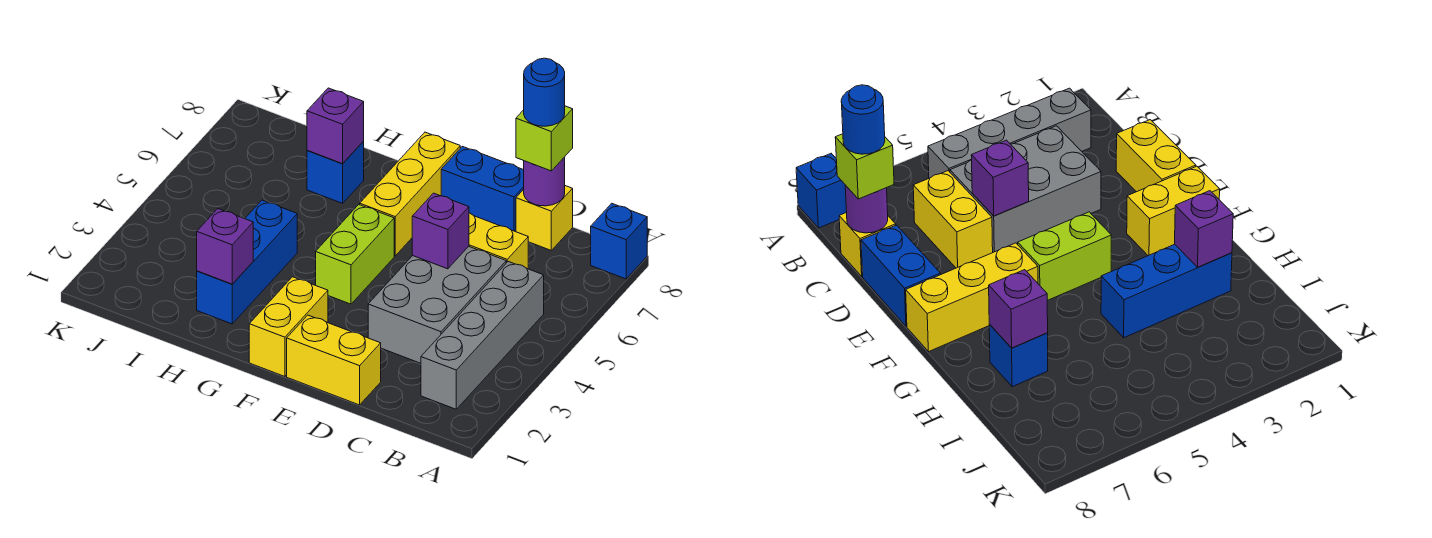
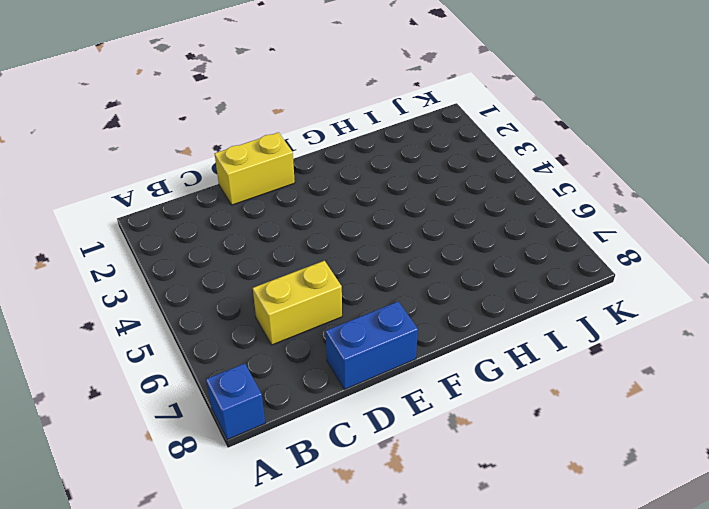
none -> grey 1x4 brick [421,262,544,409]
none -> grey 2x3 brick [368,247,506,363]
none -> yellow 1x1 brick [516,186,573,250]

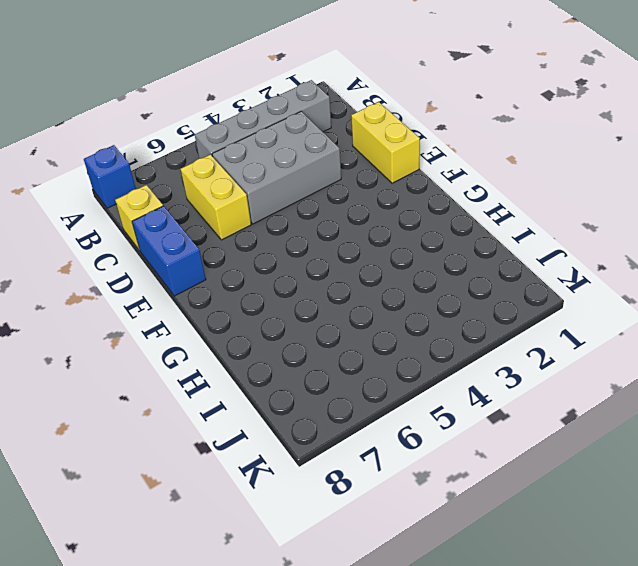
none -> yellow 1x2 brick [249,277,328,377]
none -> lime 1x2 brick [316,205,394,304]
none -> yellow 1x3 brick [360,132,460,256]

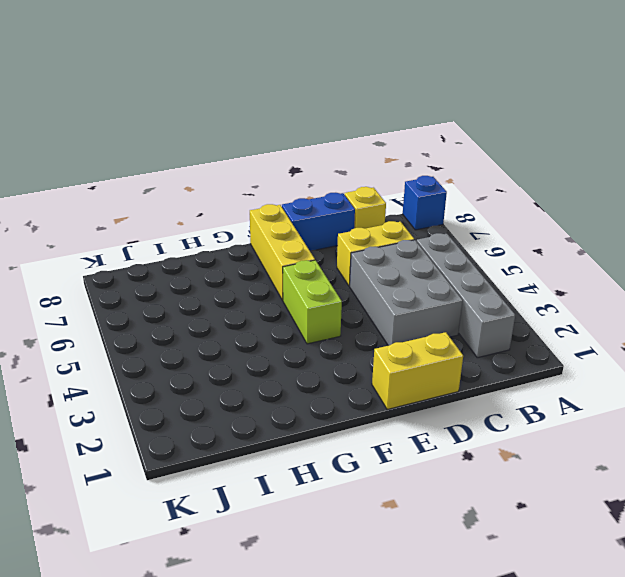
none -> yellow 1x2 brick [249,277,328,377]
none -> blue 1x3 brick [197,200,297,324]
none -> blue 1x1 brick [307,142,364,203]

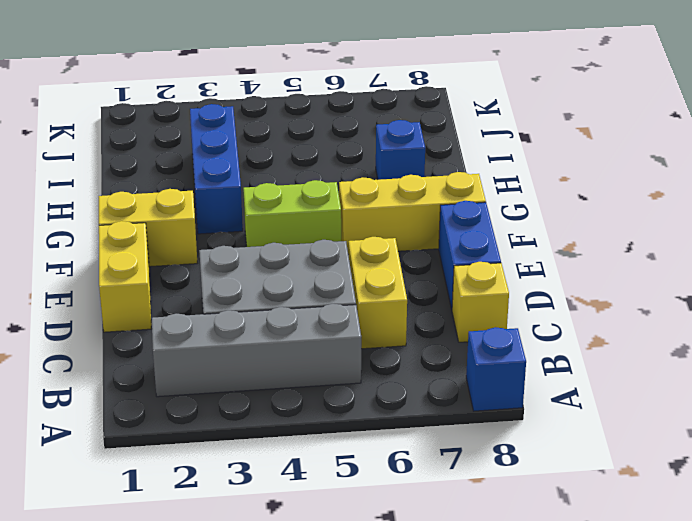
blue 1x3 brick [190,104,243,234] -> blue 1x3 brick turned to [197,200,297,324]
none -> purple 1x1 round brick [524,157,565,206]
none -> purple 1x1 brick [412,193,469,269]
none -> purple 1x1 brick [197,209,253,284]

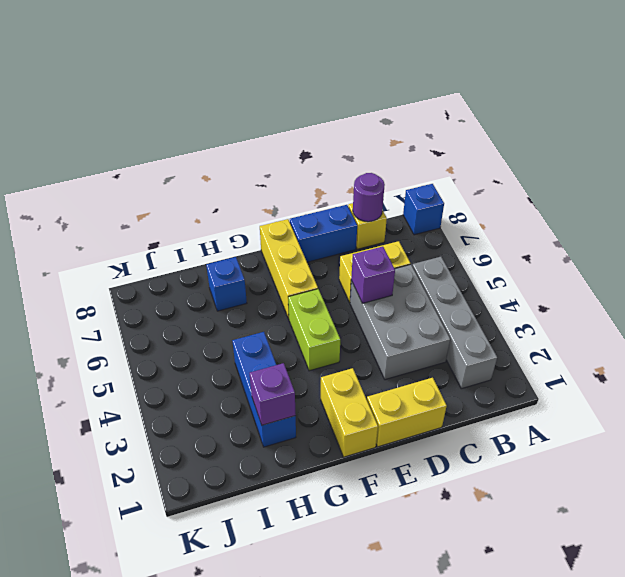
none -> purple 1x1 brick [307,88,364,164]
none -> lime 1x1 brick [516,106,573,171]
none -> blue 1x1 round brick [524,58,565,126]

